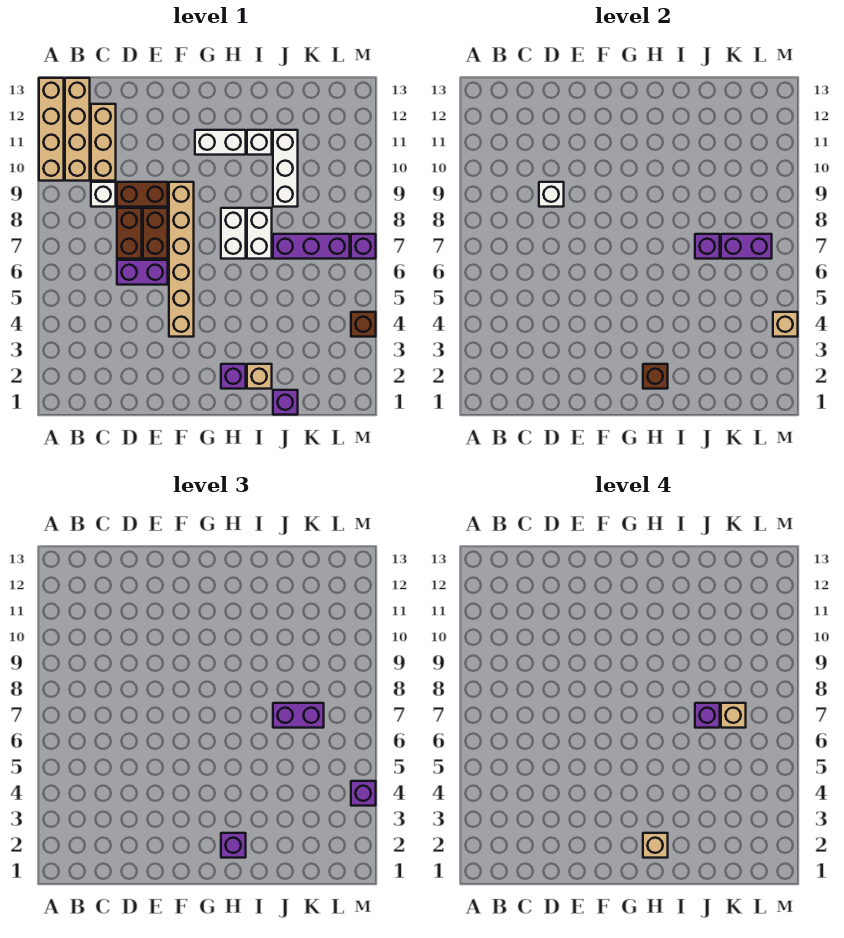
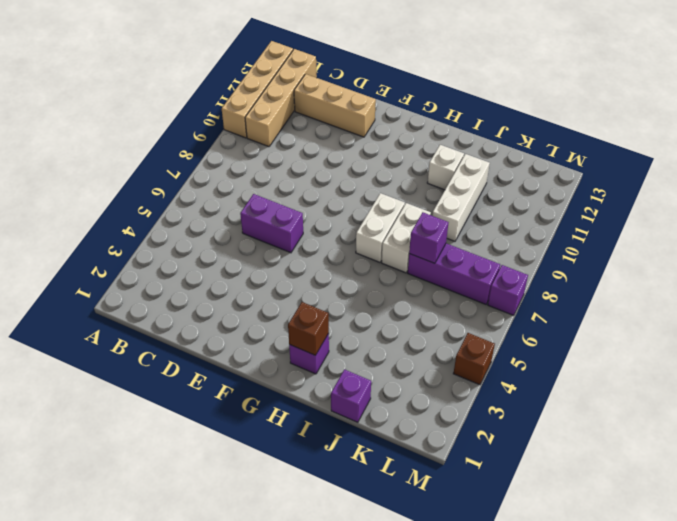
tan 1x3 brick [294,74,376,137] -> tan 1x3 brick turned to [91,104,116,181]
none -> white 1x1 brick [91,182,116,207]
none -> brown 1x2 brick [117,208,142,259]
none -> brown 1x2 brick [117,182,168,207]
none -> brown 1x2 brick [143,208,168,259]

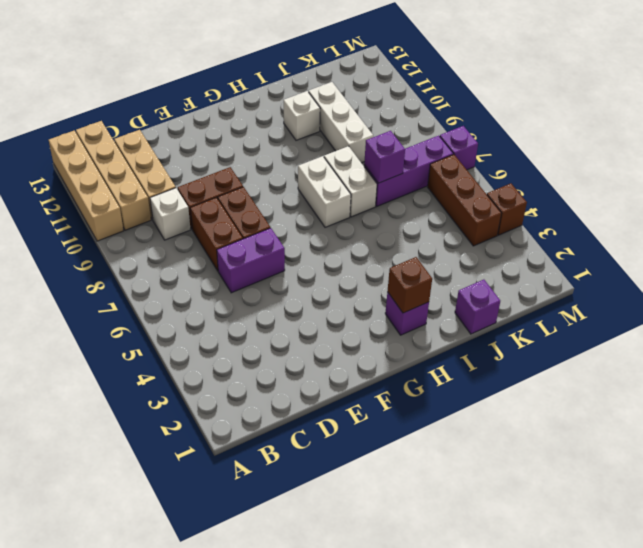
brown 1x3 brick [428,154,502,246] -> none
none -> tan 1x6 brick [169,182,194,337]
none -> white 1x2 brick [195,130,246,155]
none -> tan 1x1 brick [247,364,272,389]
none -> white 1x1 brick [539,182,564,207]

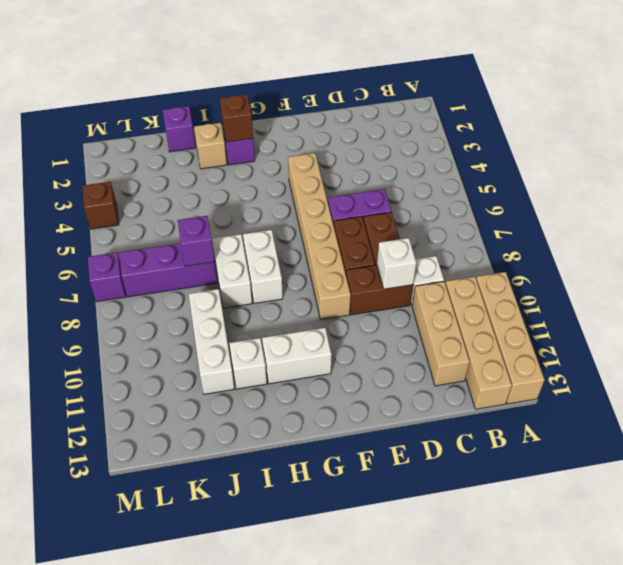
none -> purple 1x2 brick [721,234,772,259]
none -> tan 1x1 brick [773,312,798,337]
none -> purple 1x1 brick [221,833,246,858]
none -> purple 1x2 brick [273,703,324,728]

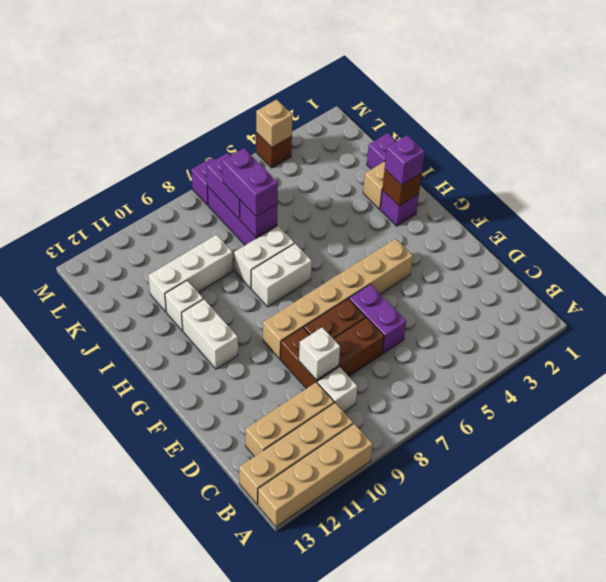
none -> purple 1x1 brick [351,781,376,806]
none -> tan 1x1 brick [643,833,668,858]
none -> purple 1x1 brick [695,703,720,728]
none -> tan 1x1 brick [721,703,746,728]

